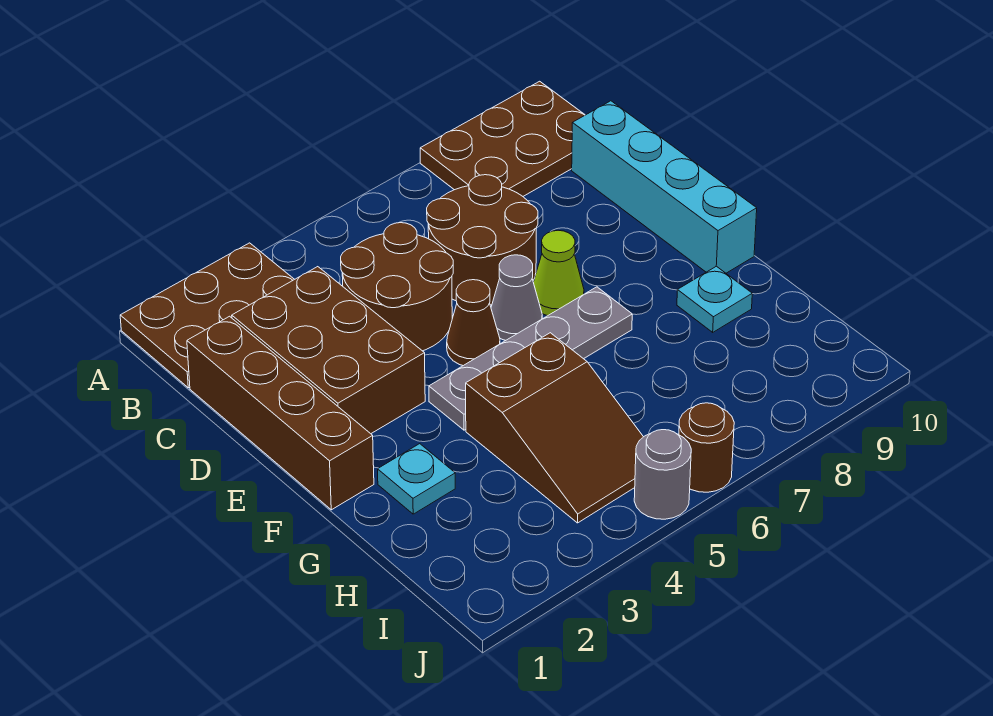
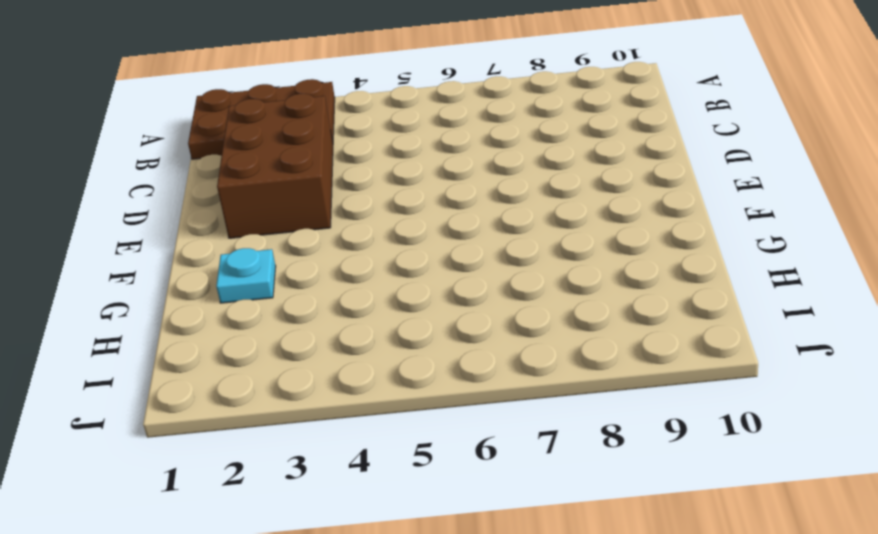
none -> brown 2x3 plate [420,81,585,196]
none -> brown 1x4 brick [187,316,374,510]
none -> brown 2x2 round brick [341,223,453,351]

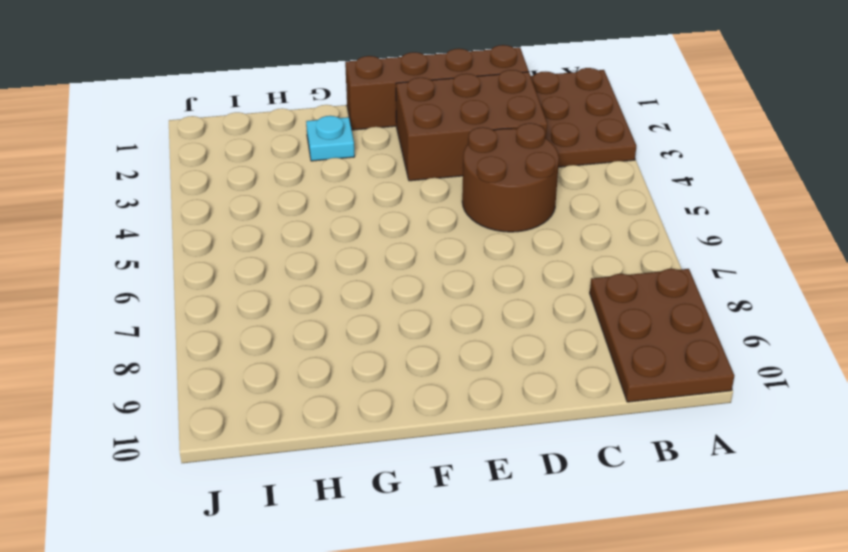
none -> brown 2x2 round brick [427,175,538,305]
none -> cyan 1x4 brick [572,101,757,273]
none -> brown 1x1 cone [447,280,500,366]

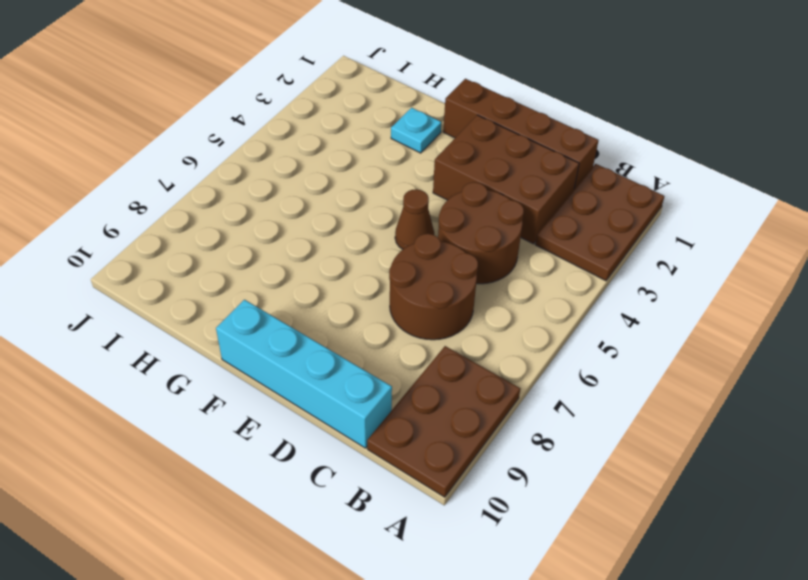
none -> grey 1x1 cone [491,255,542,341]
none -> lime 1x1 cone [533,230,584,316]
none -> grey 1x4 plate [429,287,632,430]

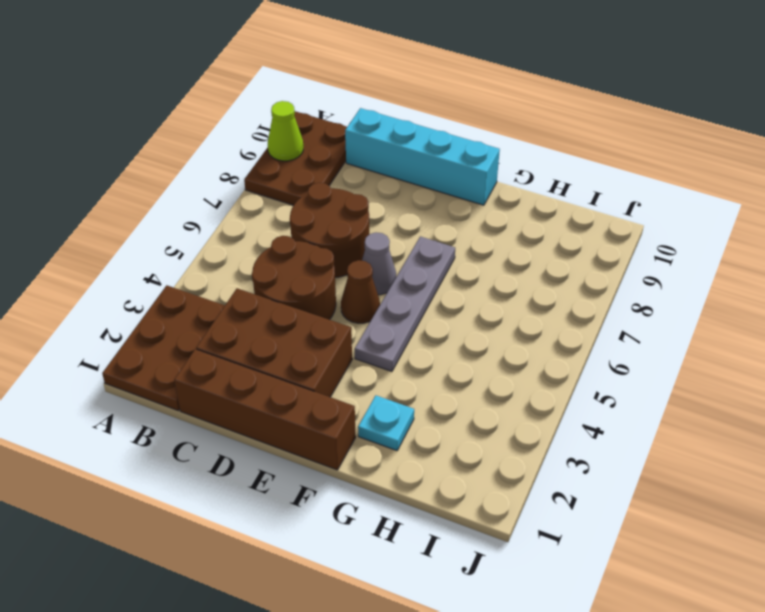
lime 1x1 cone [268,101,303,161] -> lime 1x1 cone moved to [533,230,584,316]
none -> brown 2x3 slope [466,333,643,523]
none -> cyan 1x1 plate [677,266,752,332]
none -> grey 1x1 round brick [634,430,691,519]

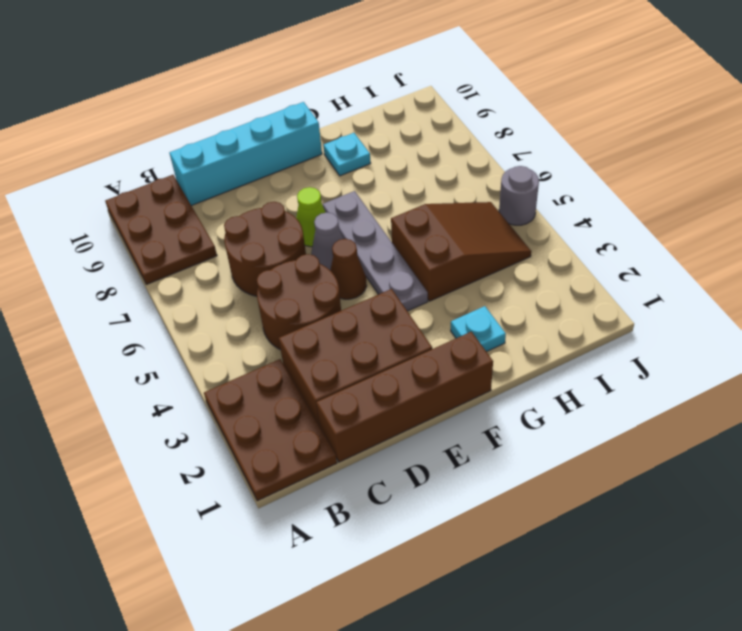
none -> brown 1x1 round brick [679,403,734,492]

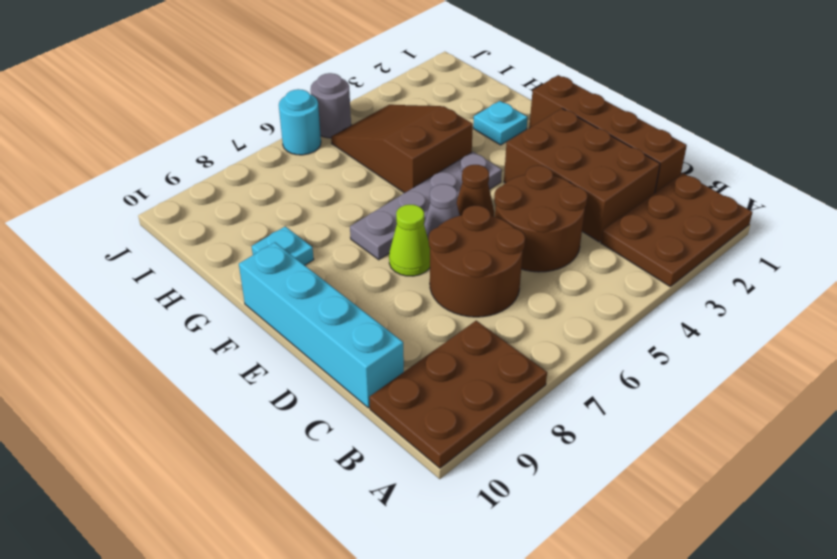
cyan 1x1 round brick [279,89,321,155] -> brown 1x1 round brick [679,403,734,492]

